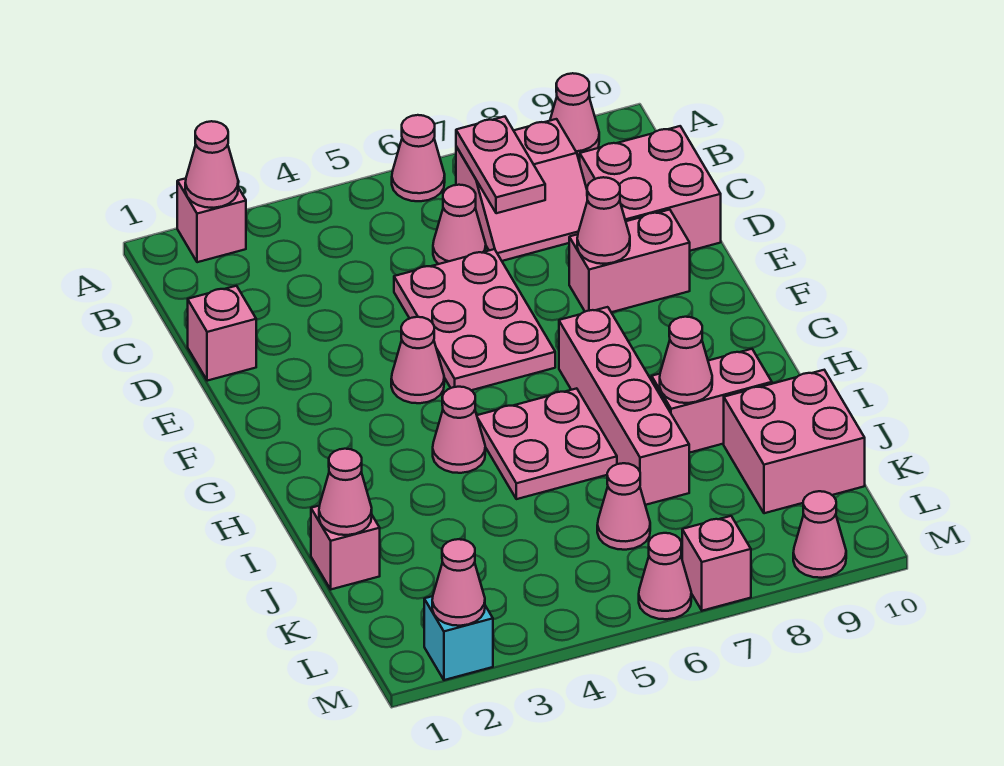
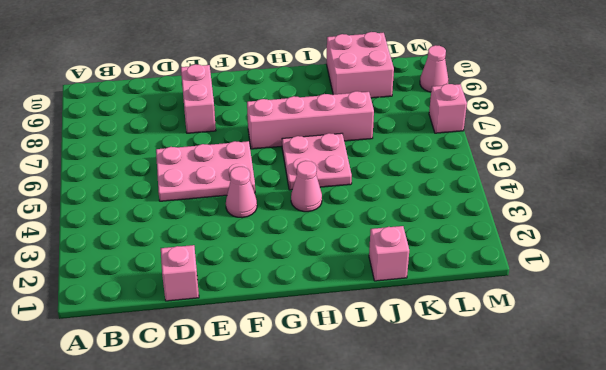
none -> pink 1x1 brick [177,178,246,262]
none -> pink 1x1 cone [392,115,445,201]
none -> pink 1x1 cone [550,73,599,159]

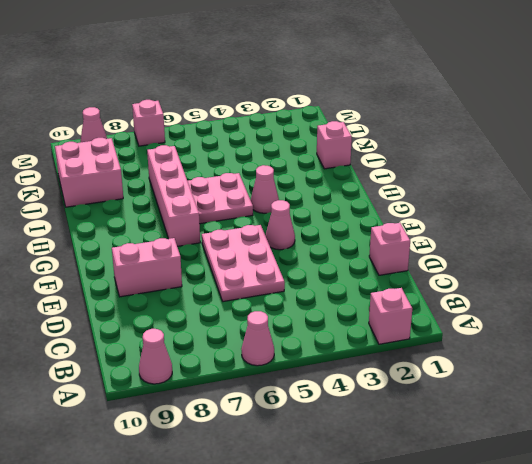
none -> pink 2x2 slope [456,119,587,261]
none -> pink 1x1 cone [433,185,486,264]
none -> pink 2x2 brick [580,126,721,251]

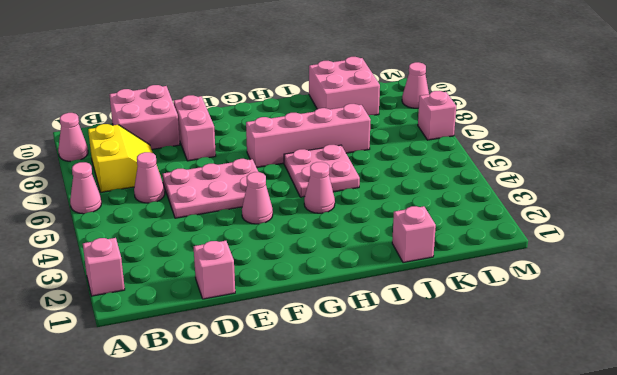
yellow 2x2 slope [88,124,153,192] -> pink 2x2 slope [456,119,587,261]
none -> pink 1x2 brick [652,349,772,453]
none -> pink 1x1 cone [597,463,650,550]
none -> cyan 1x1 brick [424,596,493,680]

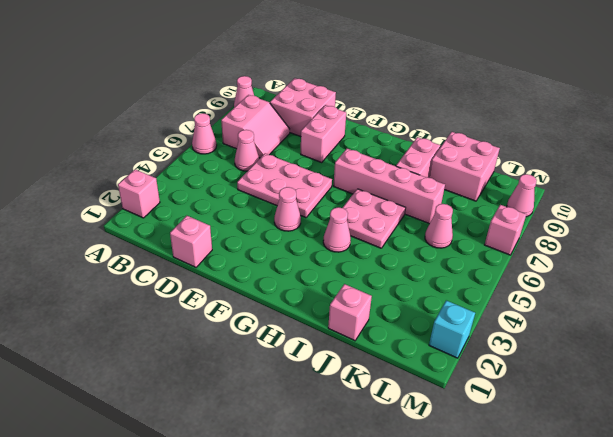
none -> pink 1x1 cone [639,533,691,619]
none -> pink 1x1 cone [185,121,238,208]
none -> pink 1x2 plate [456,117,545,213]

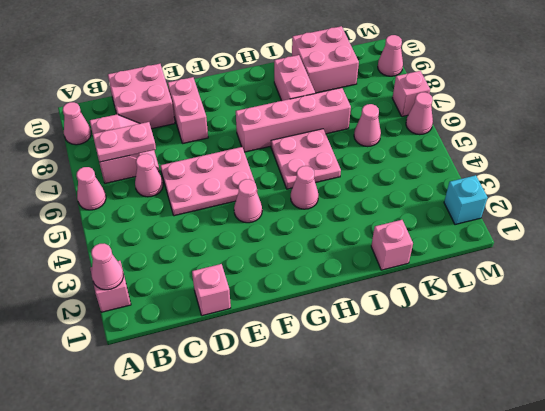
none -> pink 1x1 cone [577,177,630,264]
none -> pink 1x1 cone [660,317,712,403]
none -> pink 1x1 cone [319,449,372,535]

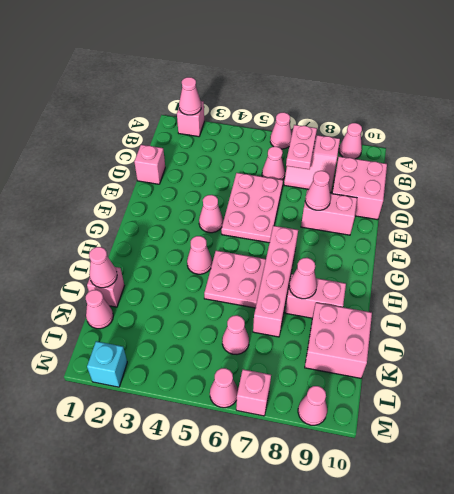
pink 1x1 cone [86,290,113,329] -> pink 1x1 cone moved to [432,539,485,626]

